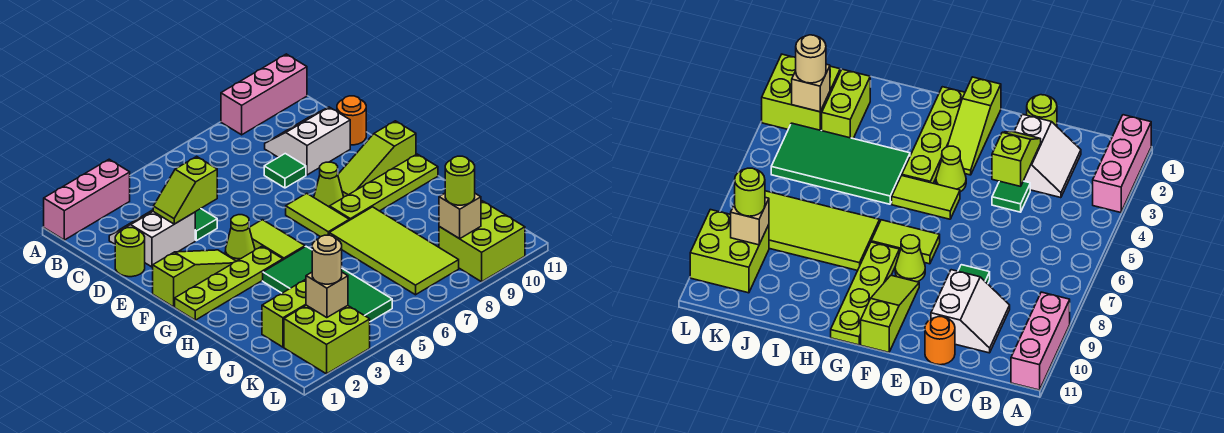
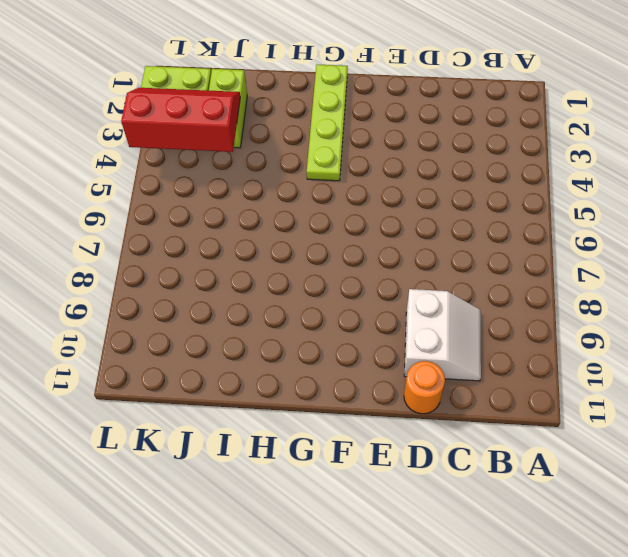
red 2x3 slope [121,88,240,152] -> tan 1x1 brick [306,272,348,318]
none -> pink 1x3 brick [44,159,130,240]
none -> pink 1x3 brick [221,54,307,135]
none -> white 2x2 slope [109,210,195,267]

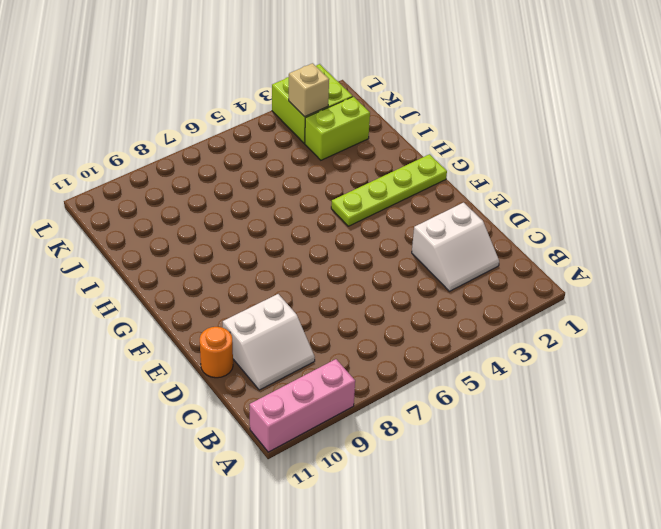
none -> pink 1x3 brick [44,159,130,240]
none -> lime 1x1 round brick [115,228,145,277]
none -> green 1x1 tile [195,209,217,241]

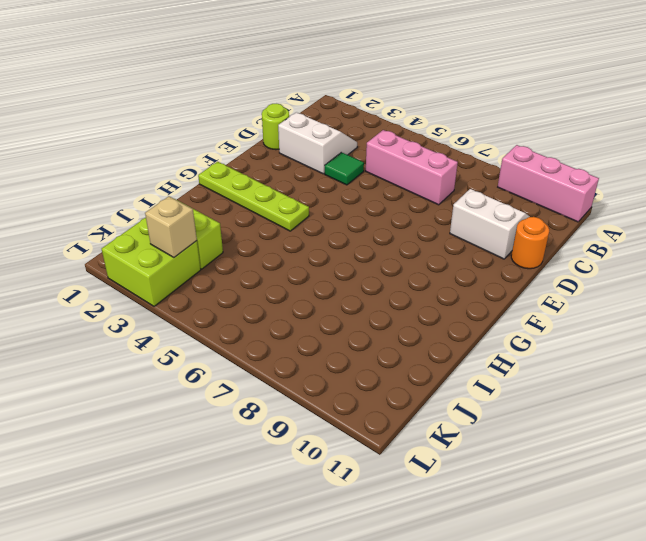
pink 1x3 brick [366,130,458,205] -> pink 1x3 brick moved to [44,159,130,240]
none -> green 1x1 tile [264,154,306,188]
none -> lime 1x3 slope [153,250,236,307]
none -> lime 1x1 cone [225,215,255,261]

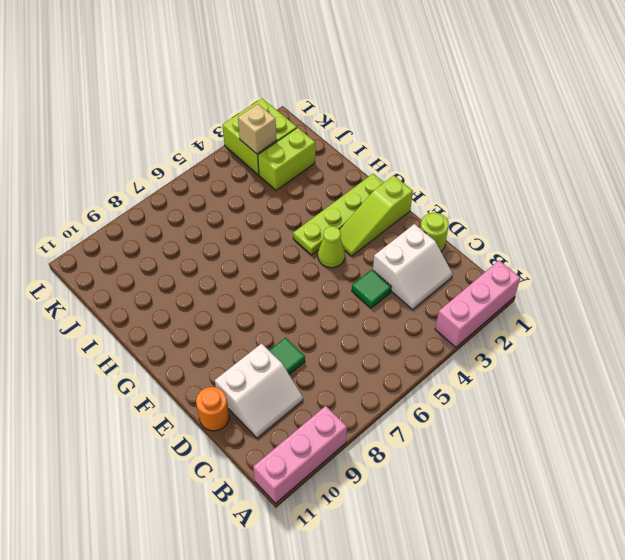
none -> lime 1x2 tile [249,220,305,260]
none -> lime 1x2 tile [286,193,349,237]
none -> lime 1x1 cone [314,162,343,207]

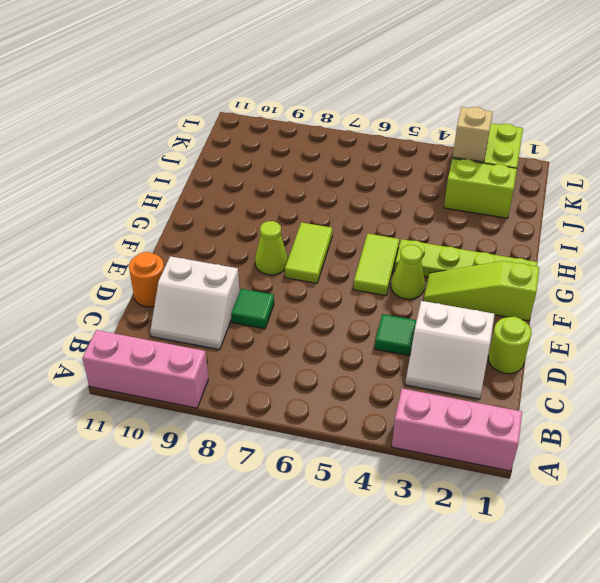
none -> lime 1x3 slope [338,121,416,197]
none -> lime 1x4 plate [330,154,438,220]
none -> green 2x4 tile [263,247,392,322]

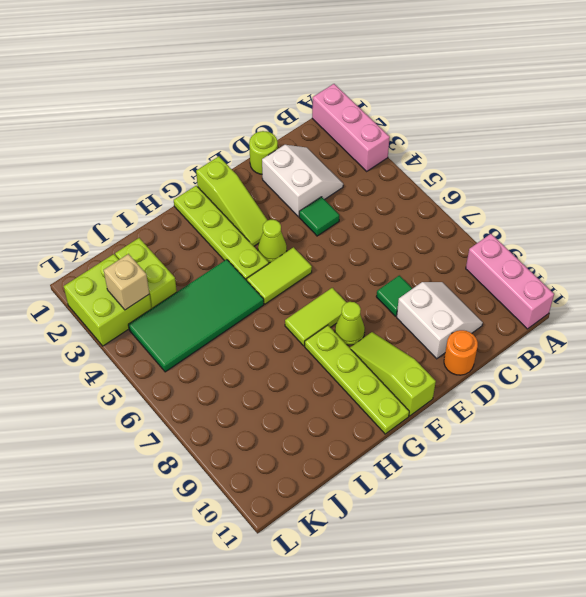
none -> lime 2x4 tile [329,207,459,295]
none -> lime 2x2 brick [439,201,525,282]
none -> lime 1x2 slope [153,156,217,224]

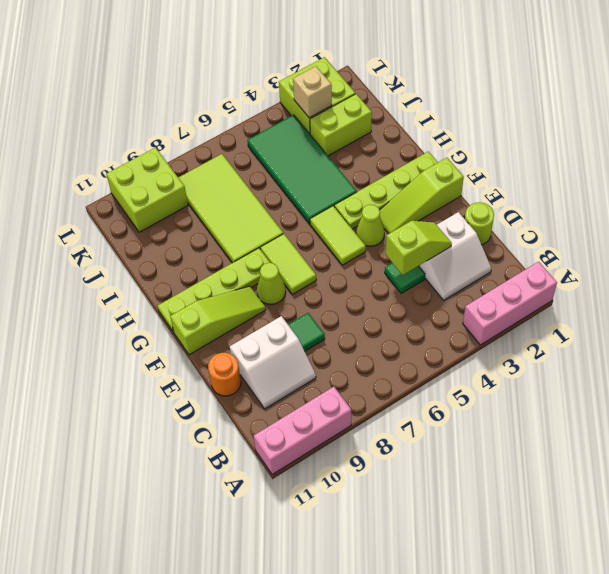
none -> tan 1x1 brick [439,193,481,239]
none -> tan 1x1 round brick [312,235,342,284]
none -> lime 1x1 round brick [445,156,475,205]

